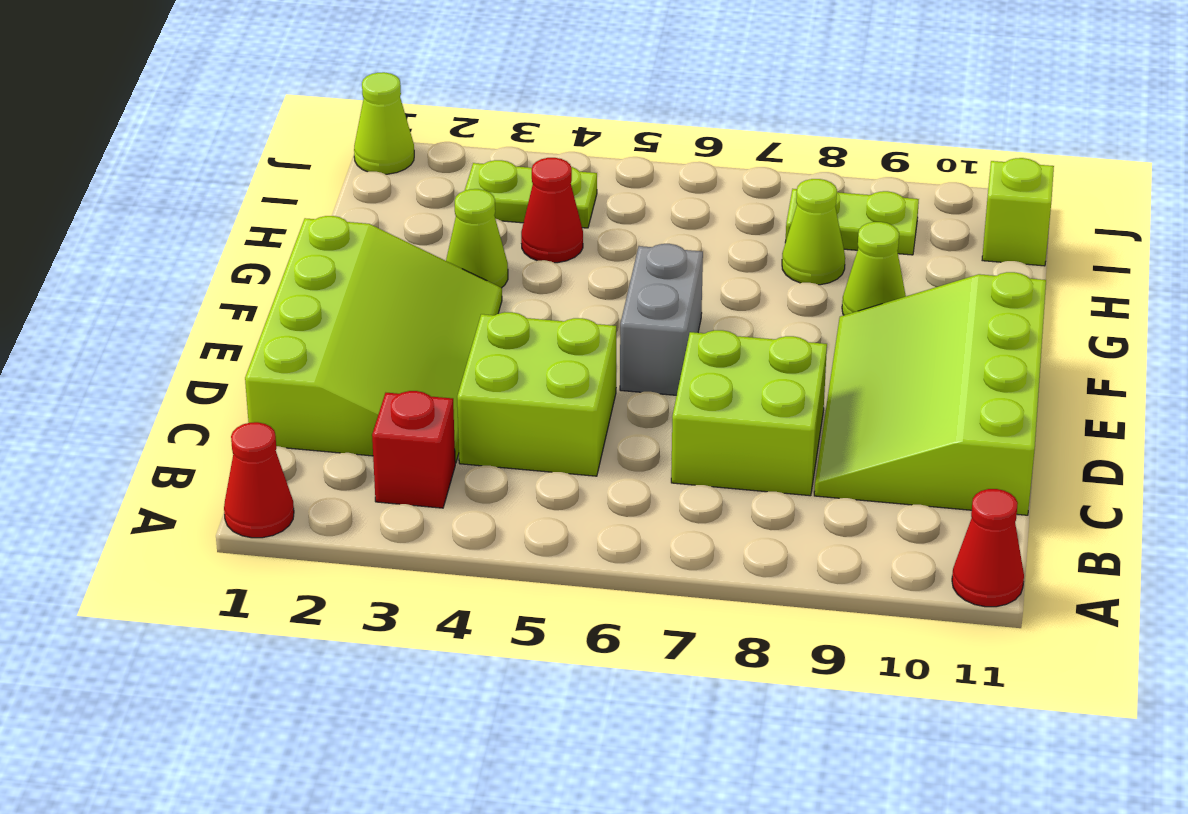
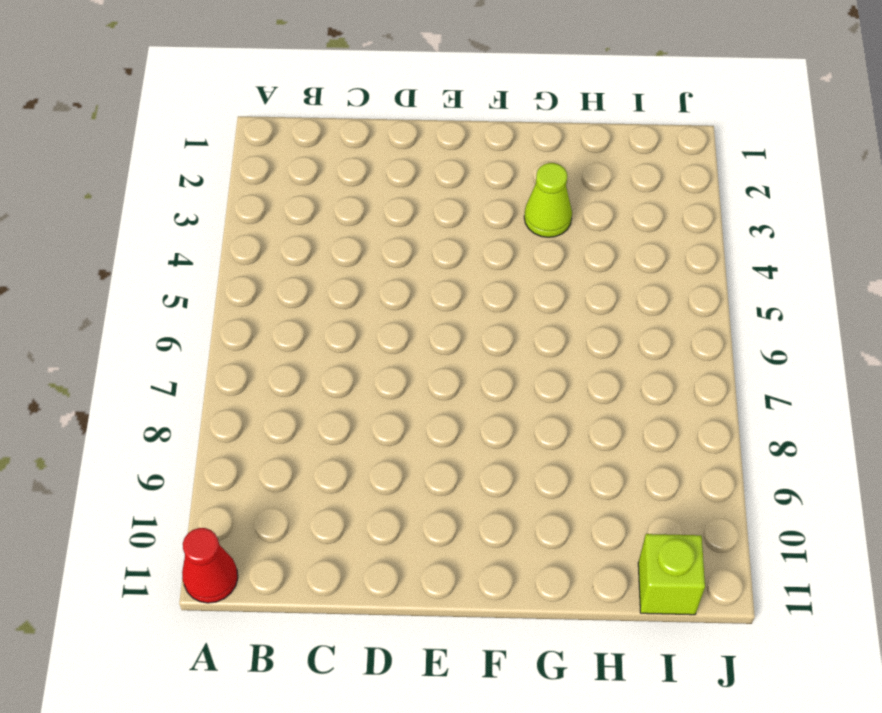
none -> red 1x1 cone [224,422,294,538]
none -> red 1x1 brick [372,391,455,508]
none -> lime 3x4 slope [245,216,502,463]

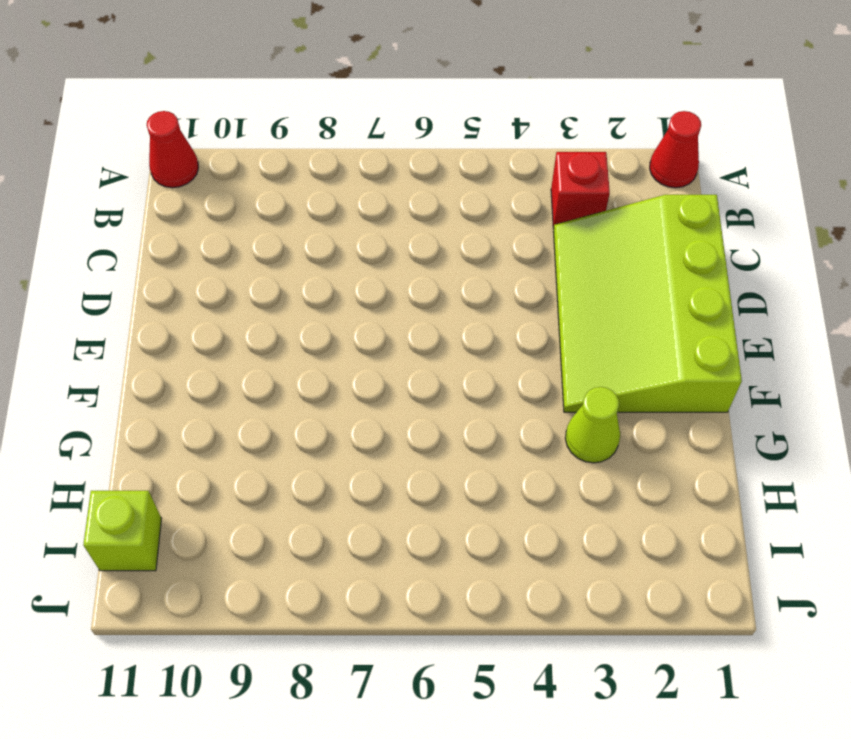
none -> lime 2x2 brick [457,312,616,476]
none -> lime 2x2 brick [671,330,827,496]
none -> lime 3x4 slope [814,272,1046,515]

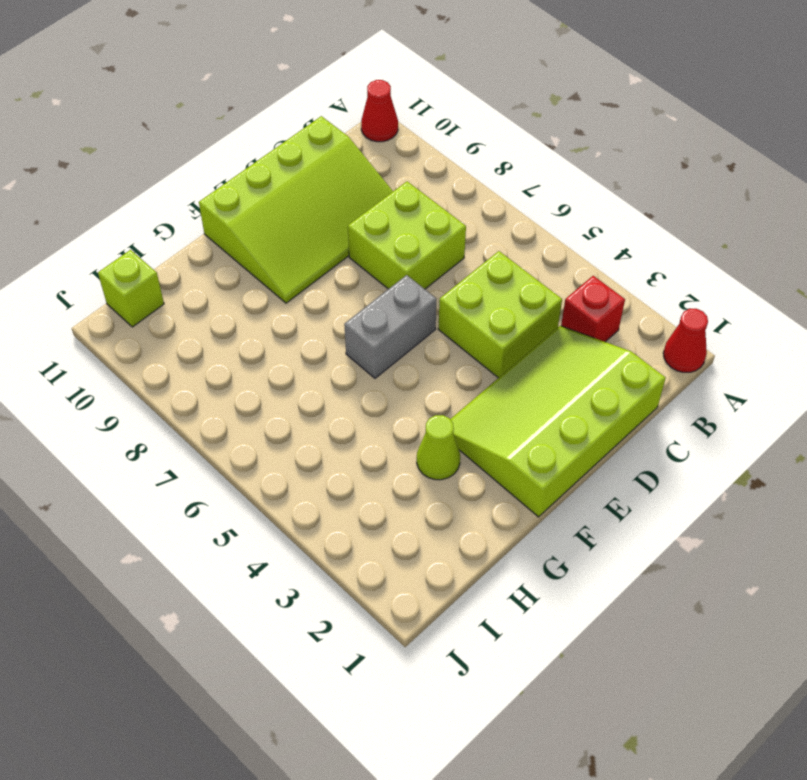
none -> lime 1x1 cone [842,222,906,315]
none -> red 1x1 cone [521,158,583,263]
none -> lime 1x1 cone [782,179,845,285]

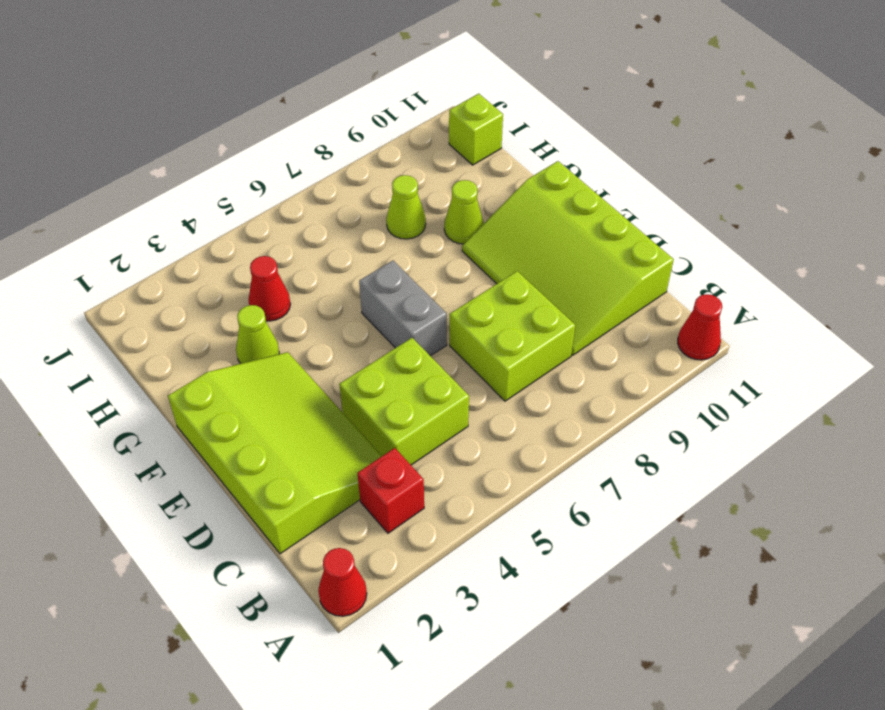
none -> lime 1x2 plate [465,160,597,228]
none -> lime 1x2 plate [785,189,919,255]
none -> lime 1x1 cone [354,72,414,174]

